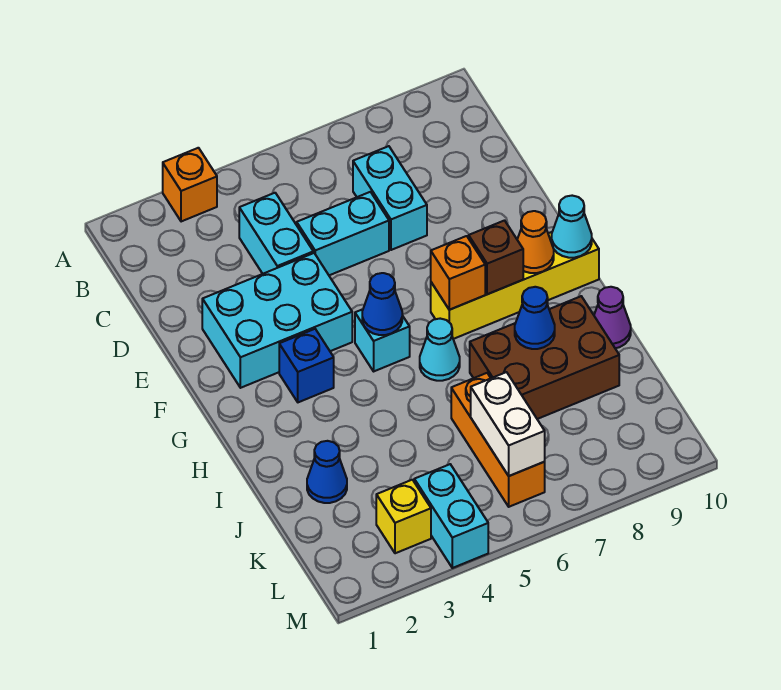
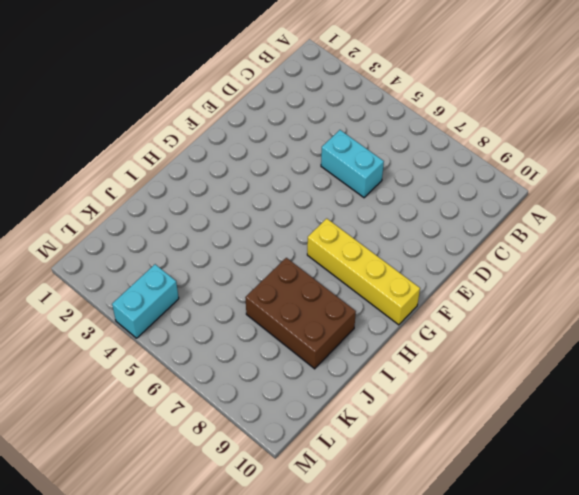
none -> orange 1x1 brick [163,148,217,222]
none -> cyan 1x2 brick [239,193,313,274]
none -> cyan 1x2 brick [353,146,427,250]

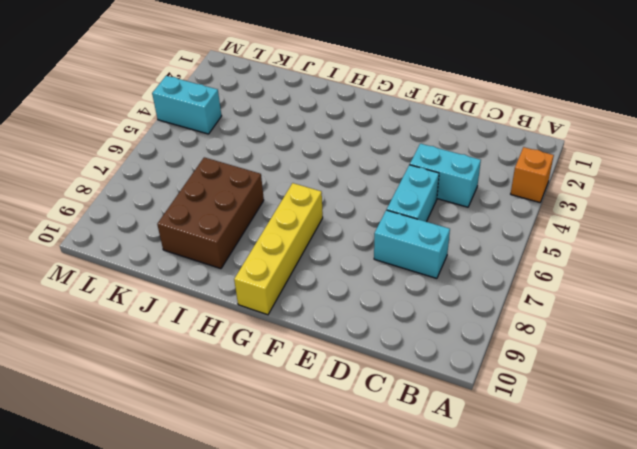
none -> cyan 2x3 brick [202,253,352,388]
none -> blue 1x1 brick [279,329,334,402]
none -> cyan 1x1 brick [355,309,410,371]

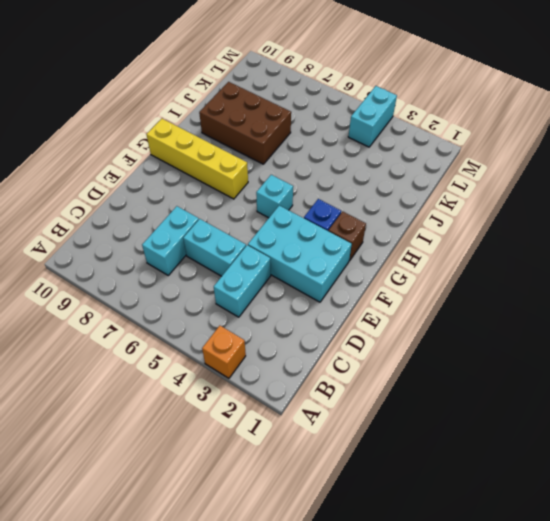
brown 1x1 brick [328,211,366,261] -> brown 1x1 brick moved to [469,221,523,294]
none -> cyan 1x1 cone [420,319,460,381]
none -> purple 1x1 cone [594,287,631,348]
none -> blue 1x1 cone [307,441,347,503]

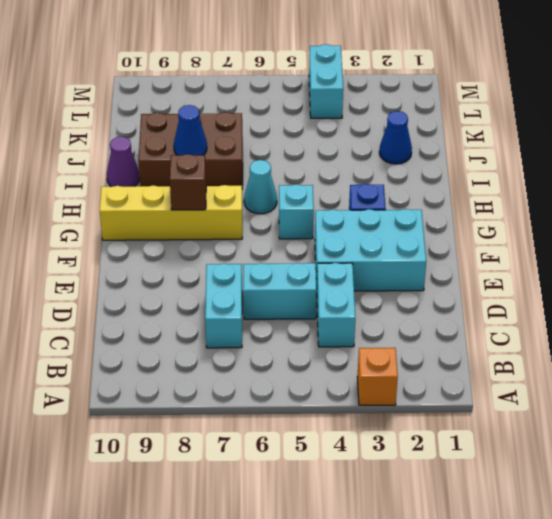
none -> orange 1x3 brick [451,373,545,507]
none -> yellow 1x1 brick [376,480,431,553]
none -> blue 1x1 cone [362,273,402,335]

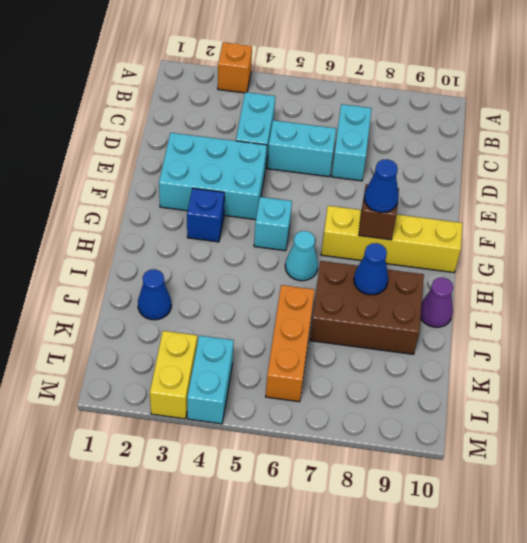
blue 1x1 cone [364,159,399,212] -> blue 1x1 cone moved to [362,273,402,335]
yellow 1x2 brick [150,331,197,419] -> yellow 1x1 brick [376,480,431,553]
none -> orange 1x1 brick [431,236,485,310]
none -> orange 1x1 cone [517,211,554,273]
none -> cyan 1x1 cone [552,196,592,258]

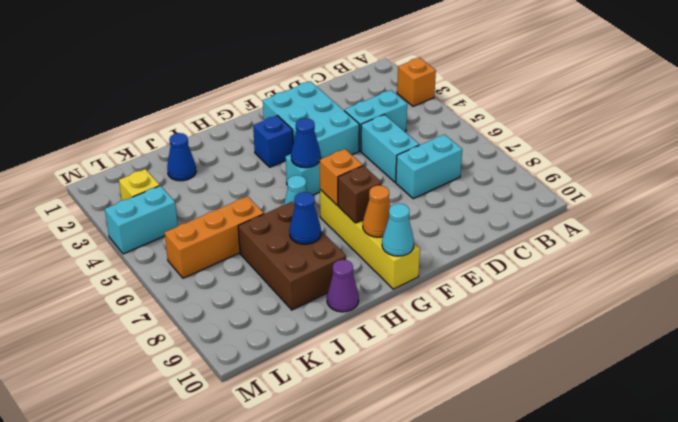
none -> white 1x2 brick [471,372,545,476]

